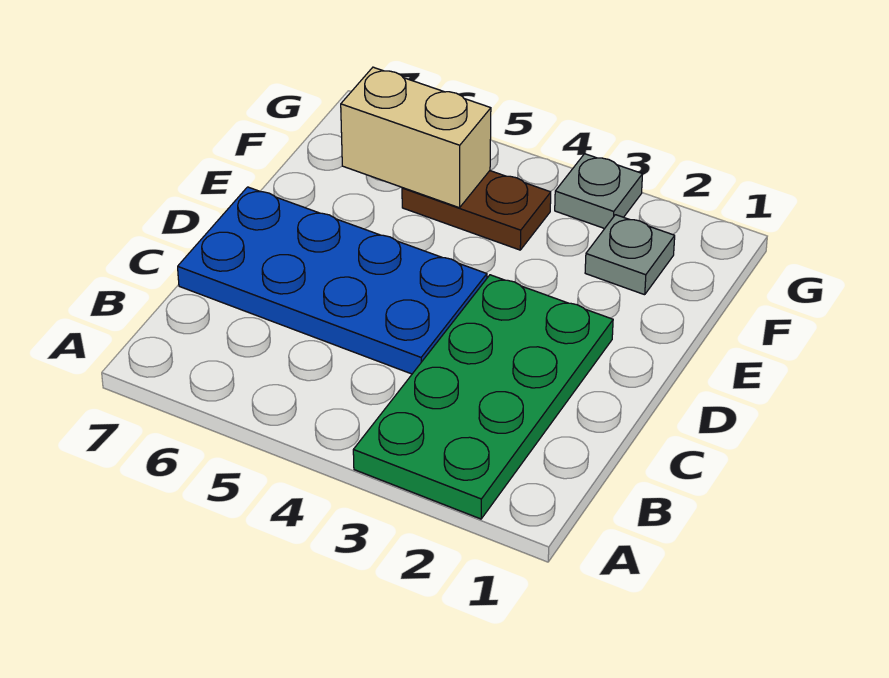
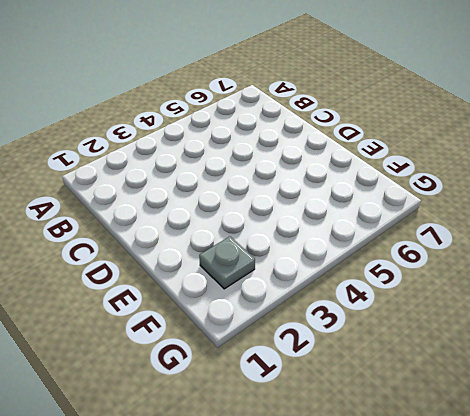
none -> green 2x4 plate [353,275,613,519]
none -> blue 2x4 plate [178,187,487,374]

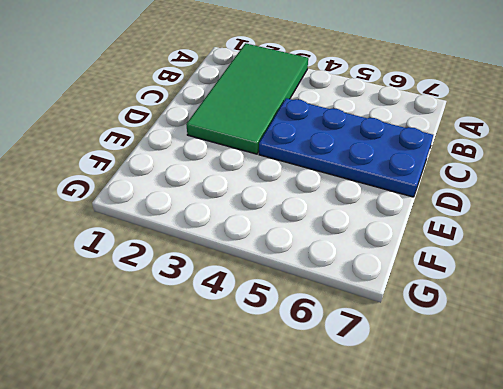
green 2x4 tile [186,43,308,154] -> green 2x4 plate [353,275,613,519]
none -> grey 1x1 plate [585,215,675,295]
none -> brown 1x2 plate [402,171,551,250]

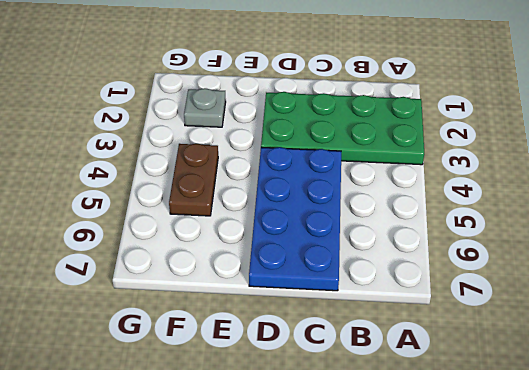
none -> grey 1x1 plate [555,154,643,229]
none -> tan 1x2 brick [341,67,491,208]

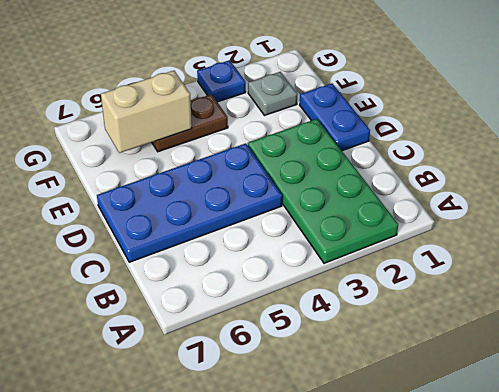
blue 1x2 plate [299,84,370,151] -> none
blue 1x1 plate [197,60,246,102] -> grey 1x1 plate [555,154,643,229]

